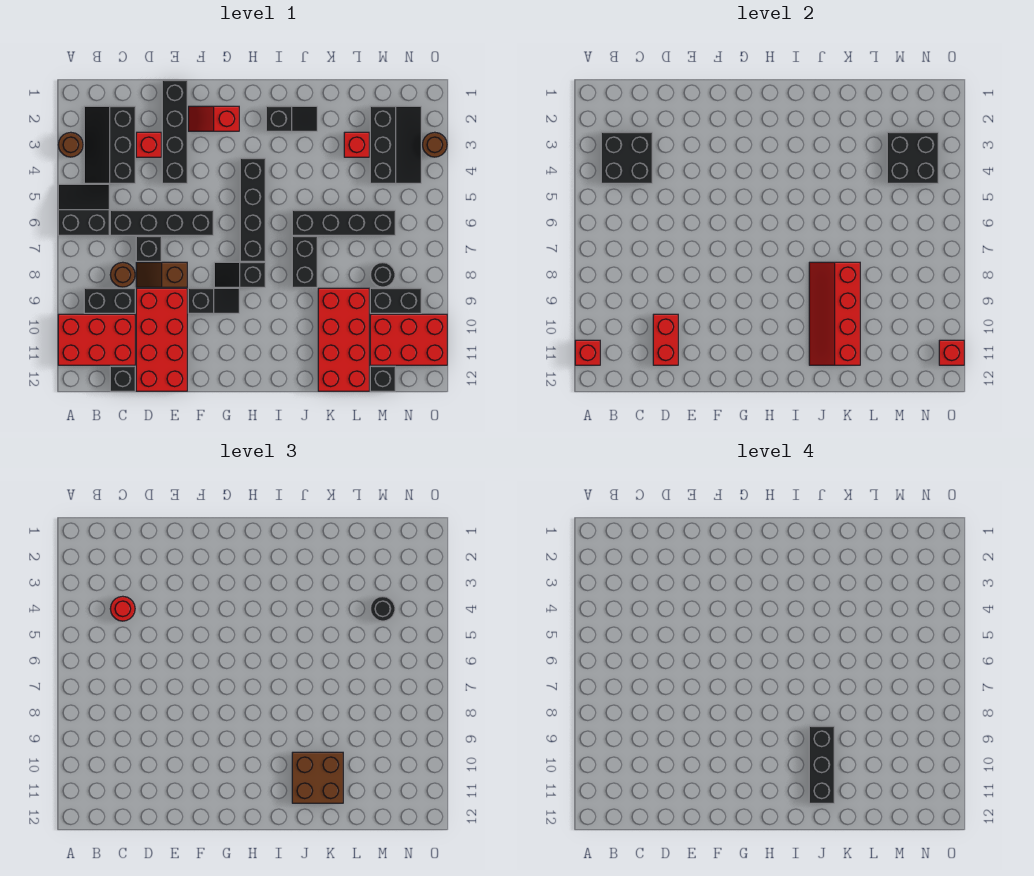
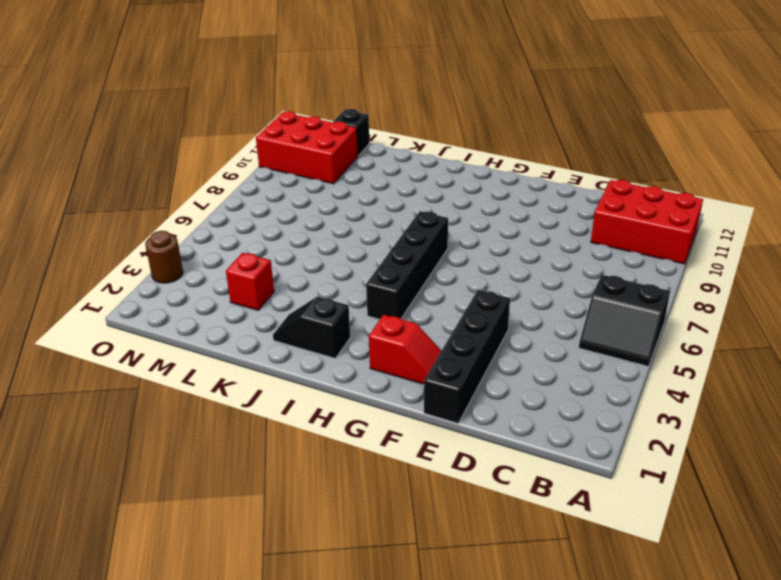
none -> brown 1x1 round brick [58,132,83,157]
none -> black 2x3 slope [84,106,135,183]
none -> black 1x2 brick [84,288,135,313]
none -> black 1x4 brick [110,210,213,235]

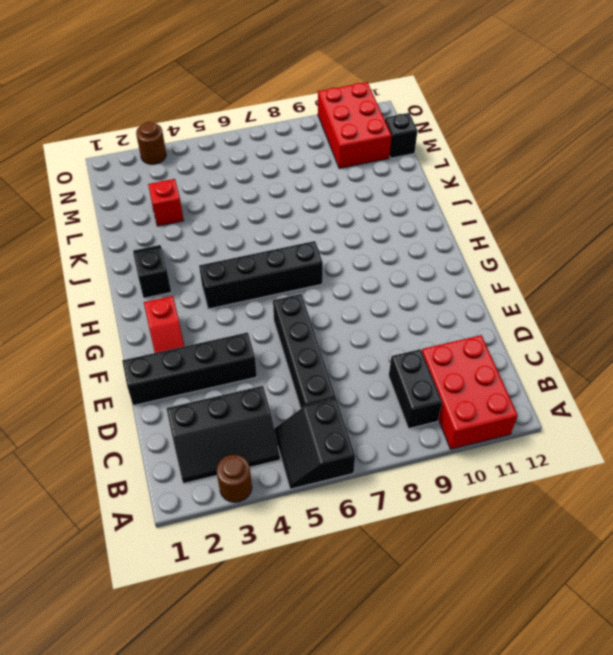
none -> brown 1x1 round brick [110,262,135,287]
none -> black 1x1 brick [110,366,135,391]
none -> red 1x1 brick [136,132,161,157]
none -> black 1x1 brick [136,236,161,261]

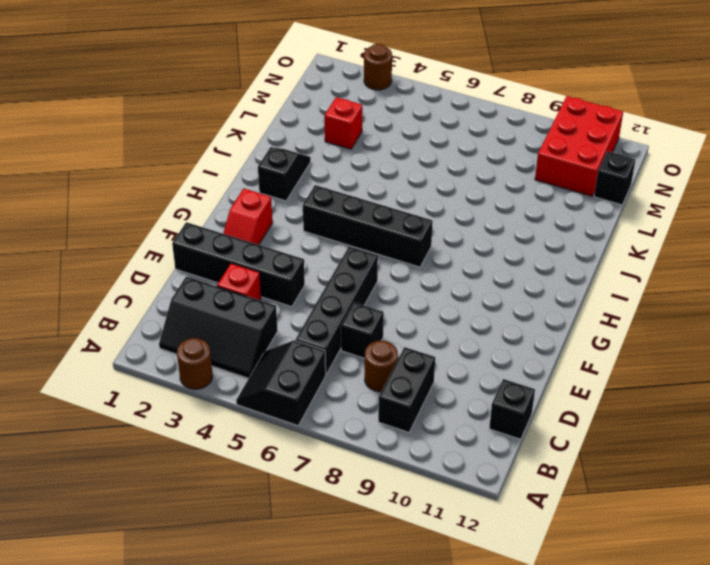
none -> red 2x3 brick [58,314,135,365]
none -> brown 1x2 slope [136,262,187,287]
none -> red 2x4 brick [136,288,187,391]
none -> black 1x2 slope [188,288,239,313]

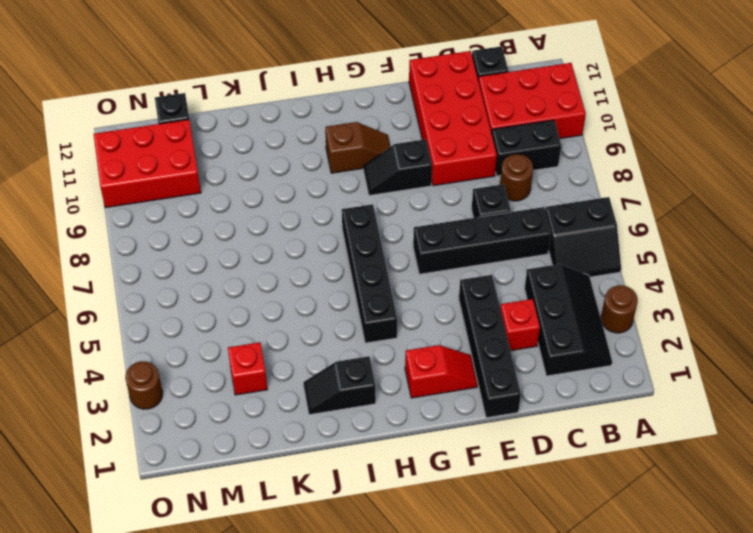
brown 1x2 slope [325,122,390,173] -> brown 1x2 slope moved to [136,262,187,287]
none -> black 1x2 slope [214,262,265,287]
none -> black 1x4 brick [292,210,395,235]
none -> black 1x2 brick [292,236,317,287]
none -> red 2x4 brick [318,288,369,391]

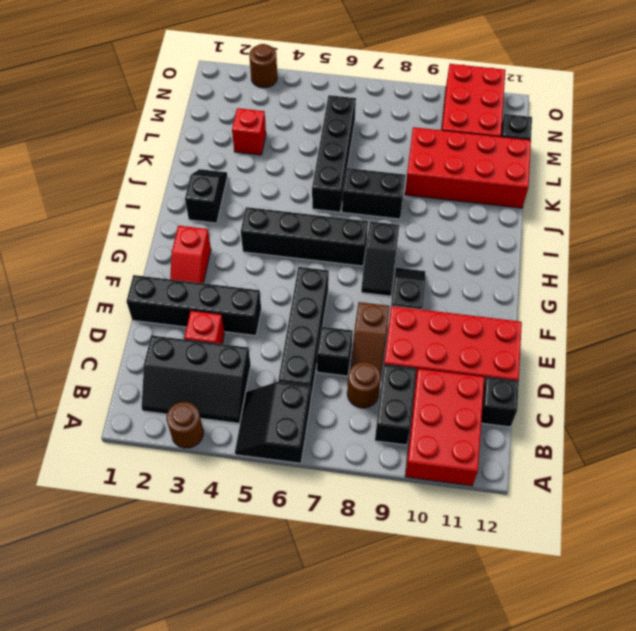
none -> black 2x3 slope [370,106,421,183]
none -> black 1x1 round brick [370,262,395,287]
none -> black 1x2 brick [370,288,421,313]
none -> red 1x1 brick [575,340,600,365]

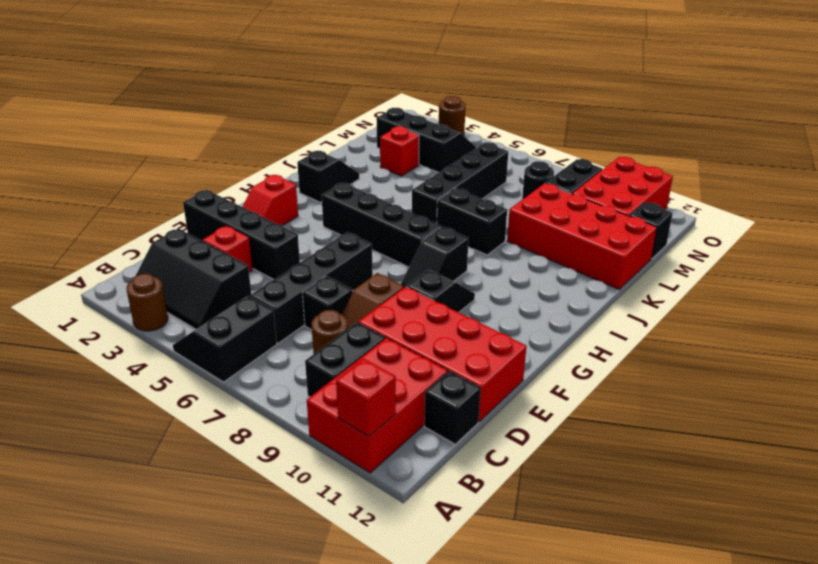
none -> black 2x2 brick [601,132,652,183]
none -> red 1x2 brick [653,314,678,365]
none -> red 2x4 slope [809,262,860,365]
none -> black 2x2 brick [887,132,938,183]

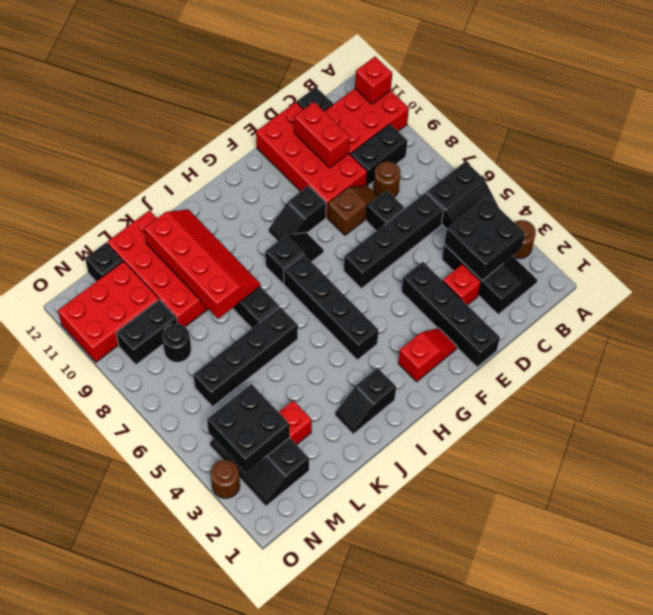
none -> red 1x1 brick [939,340,964,365]
none -> red 1x1 round brick [110,596,135,621]
none -> brown 2x2 brick [292,752,343,803]
none -> black 1x1 round brick [370,596,395,621]

